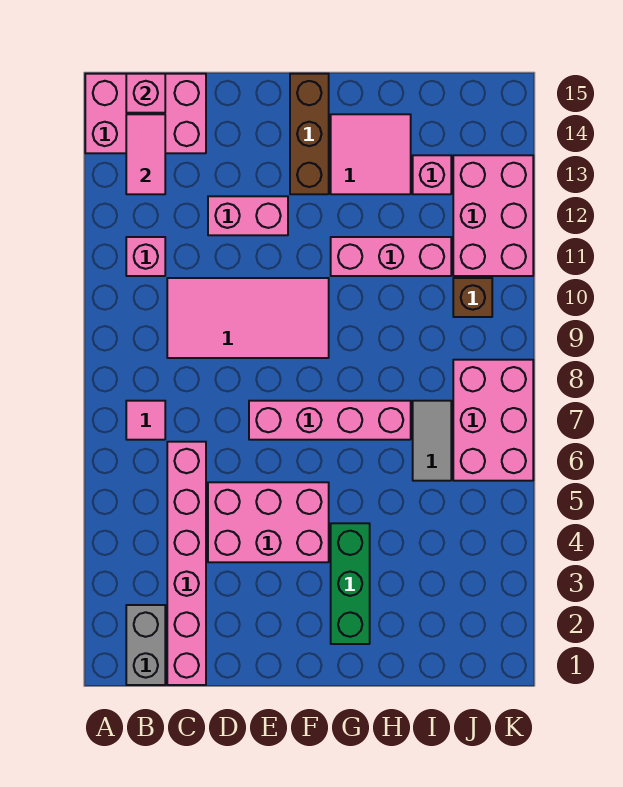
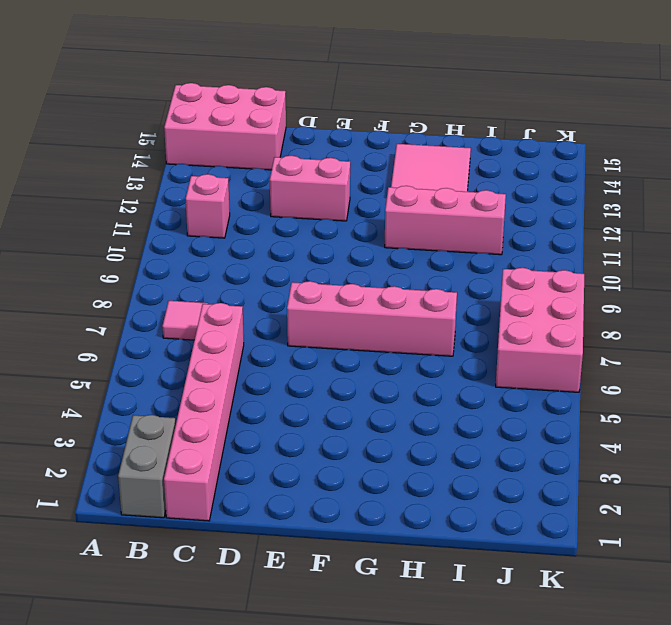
none -> pink 2x4 tile [167,278,329,358]
none -> pink 2x3 brick [208,482,329,562]
none -> brown 1x3 brick [290,74,329,194]

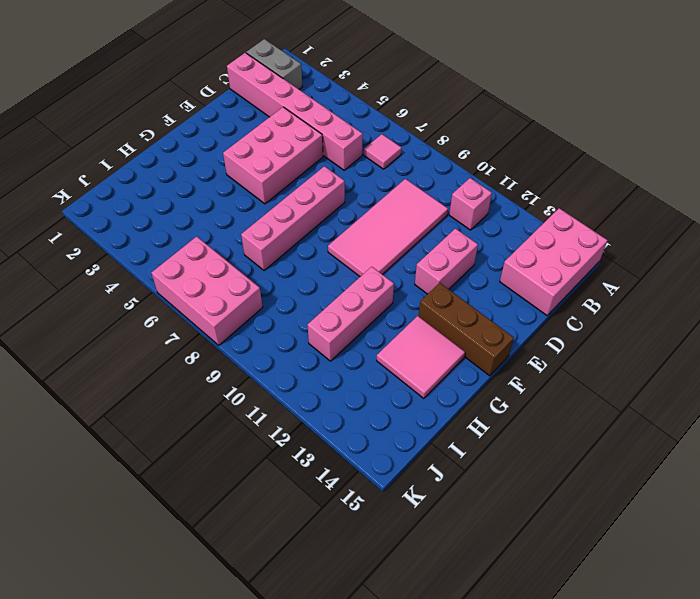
none -> green 1x3 brick [331,523,370,644]
none -> grey 1x2 tile [413,401,451,481]
none -> pink 1x1 brick [413,155,451,194]

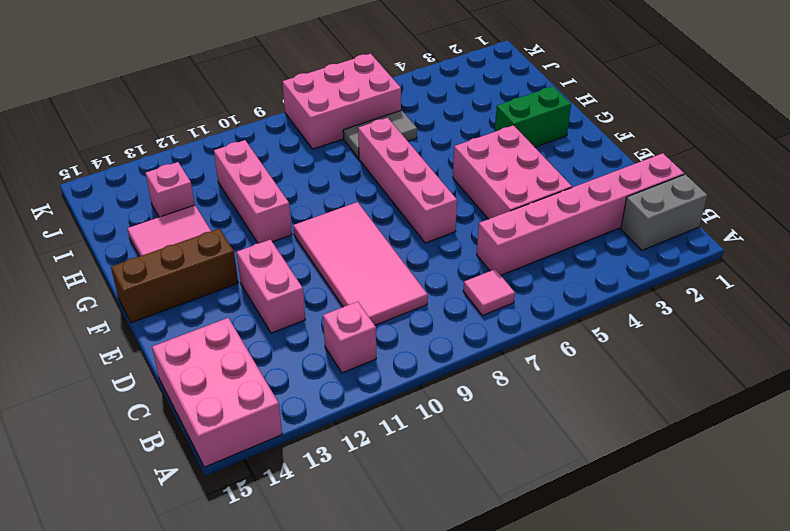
green 1x2 brick [495,86,571,147] -> green 1x3 brick [331,523,370,644]
none -> brown 1x1 brick [453,278,492,317]
none -> pink 2x3 brick [453,155,533,276]
none -> pink 1x2 tile [126,114,165,194]

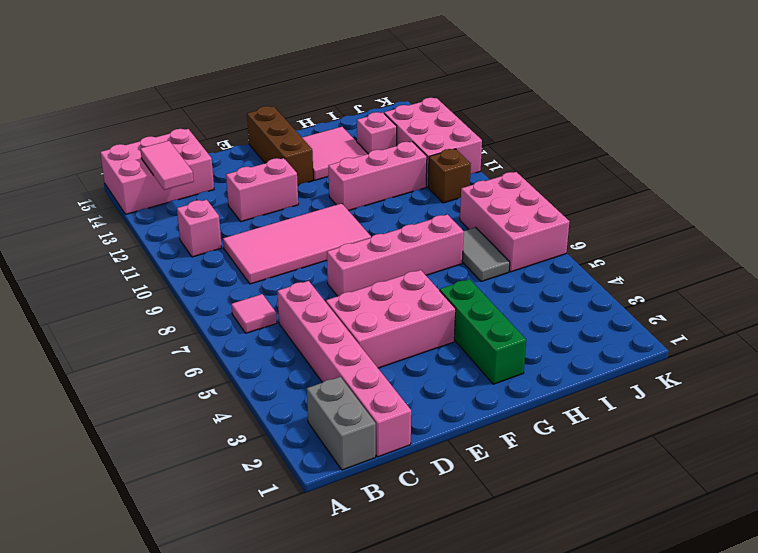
none -> pink 1x1 brick [126,74,165,113]

